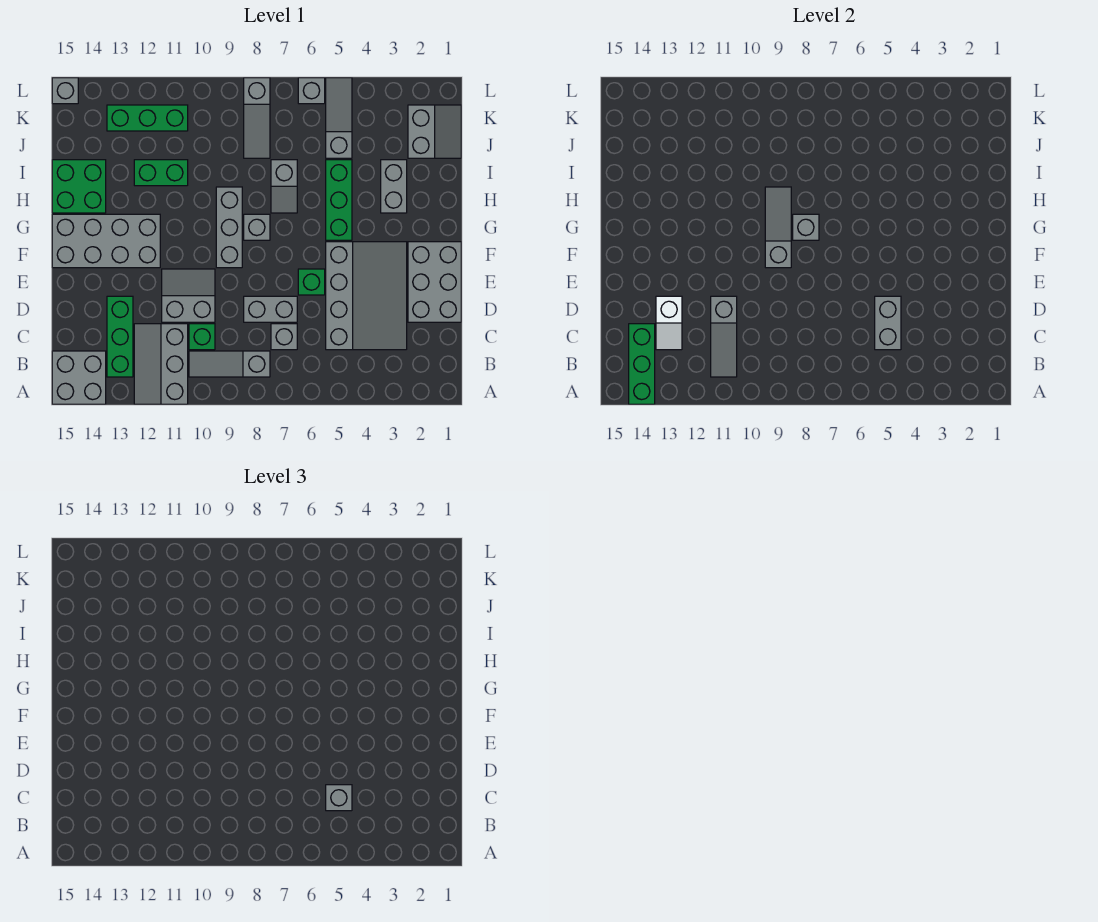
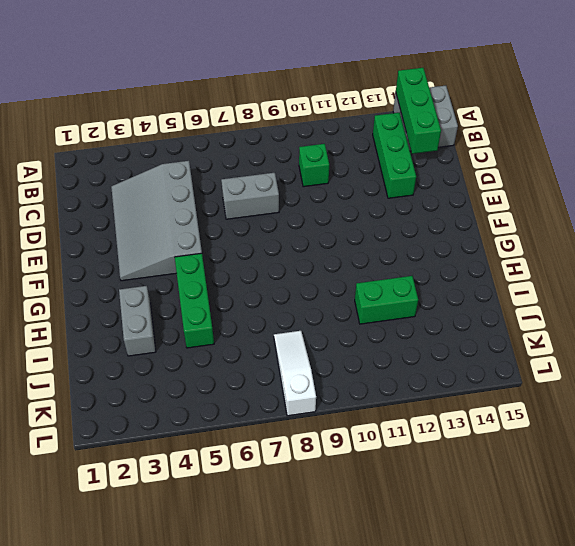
white 1x3 slope [274,331,316,416] -> grey 1x3 slope [244,78,270,158]
none -> grey 2x3 slope [134,324,188,404]
none -> grey 1x3 slope [189,351,270,377]
none -> grey 1x1 brick [271,324,297,350]
none -> grey 2x3 brick [408,242,461,322]

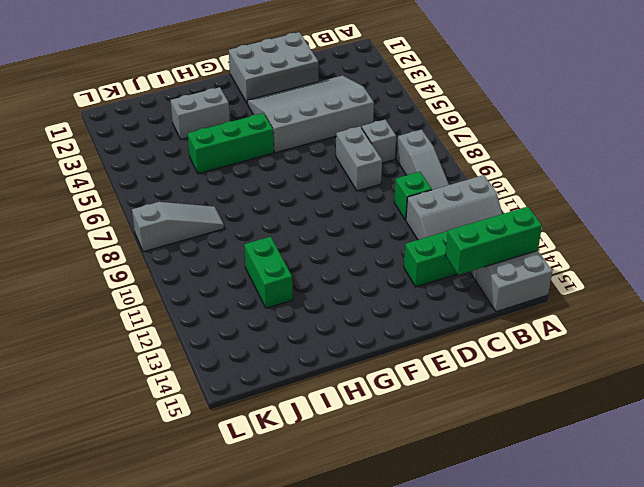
none -> grey 2x2 slope [162,269,215,322]
none -> green 1x1 brick [298,269,325,295]
none -> grey 1x3 brick [216,187,242,268]
none -> grey 2x4 brick [52,214,160,268]

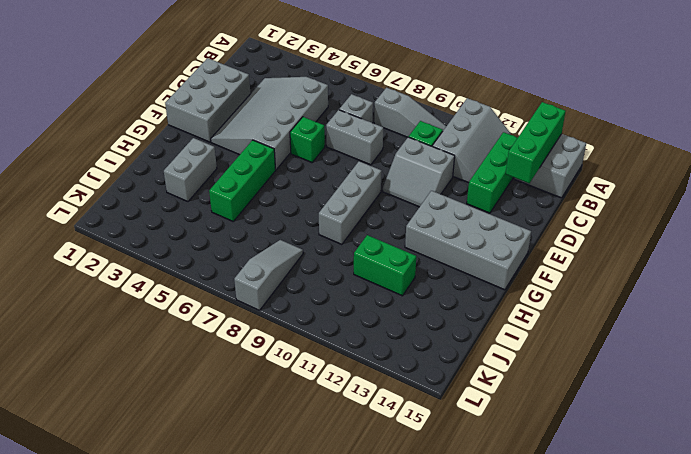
none -> grey 1x1 brick [244,214,270,240]
none -> grey 1x2 slope [271,160,297,213]
none -> green 2x2 brick [52,160,106,213]
none -> grey 2x2 slope [408,105,461,158]

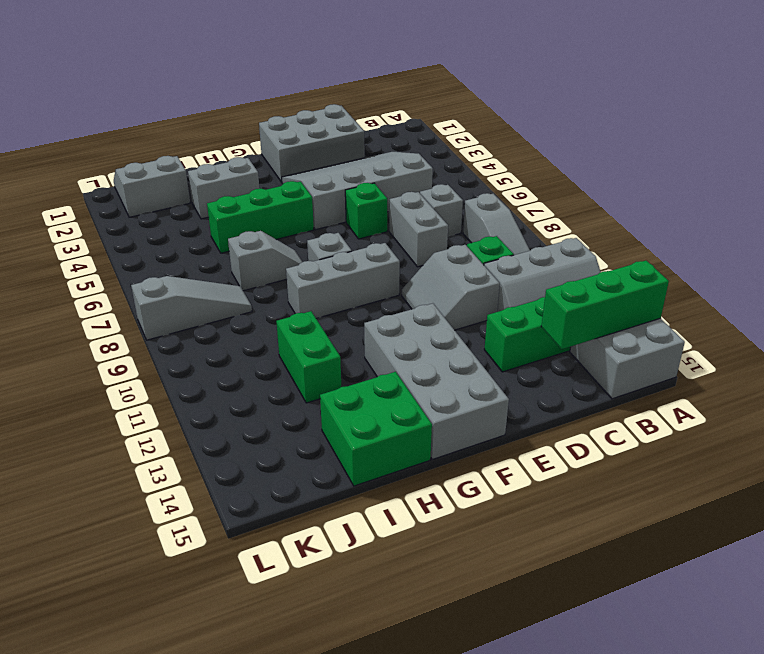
none -> grey 1x3 slope [326,78,352,158]
none -> green 1x3 brick [107,105,188,131]
none -> grey 1x1 brick [298,78,325,104]
none -> grey 1x1 brick [52,78,78,104]

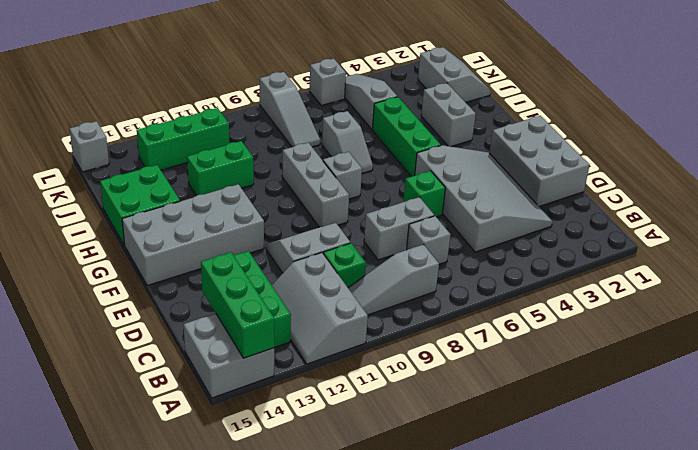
none -> grey 1x3 slope [711,296,737,377]
none -> grey 1x2 brick [875,296,901,350]
none -> white 1x2 slope [656,296,682,350]
none -> grey 1x3 slope [765,187,791,268]

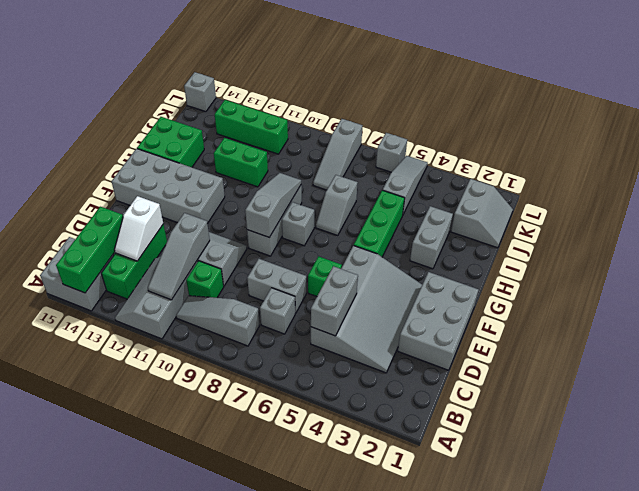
none -> grey 1x1 brick [793,214,819,240]
none -> grey 1x1 brick [326,785,352,811]

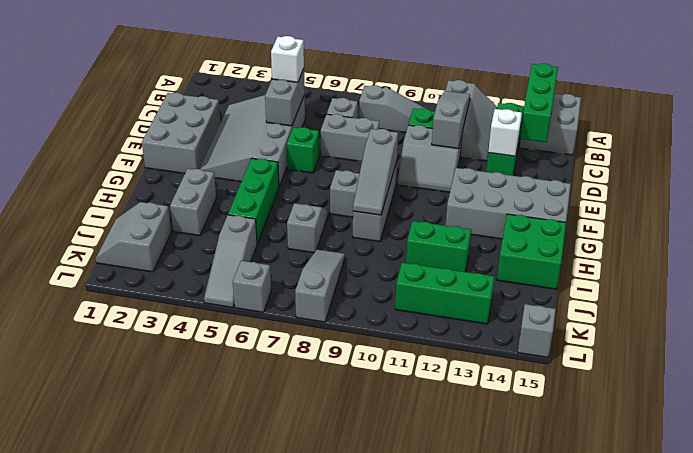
white 1x1 brick [271,36,304,82] -> grey 1x1 brick [326,785,352,811]
none -> grey 1x1 brick [793,214,819,240]

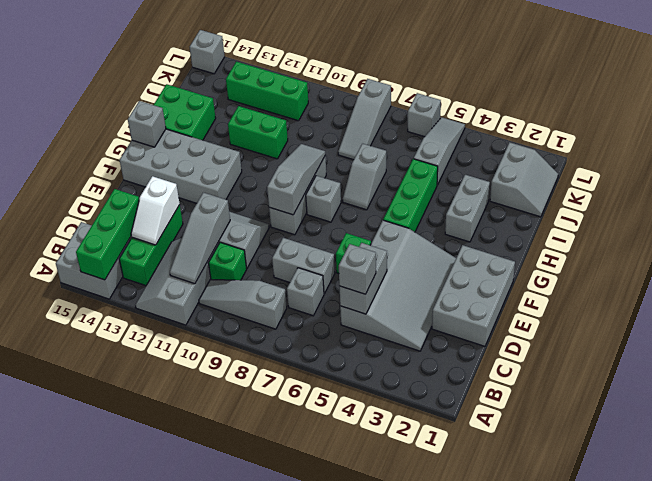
grey 1x1 brick [128,101,166,147] -> grey 1x1 brick moved to [793,214,819,240]

